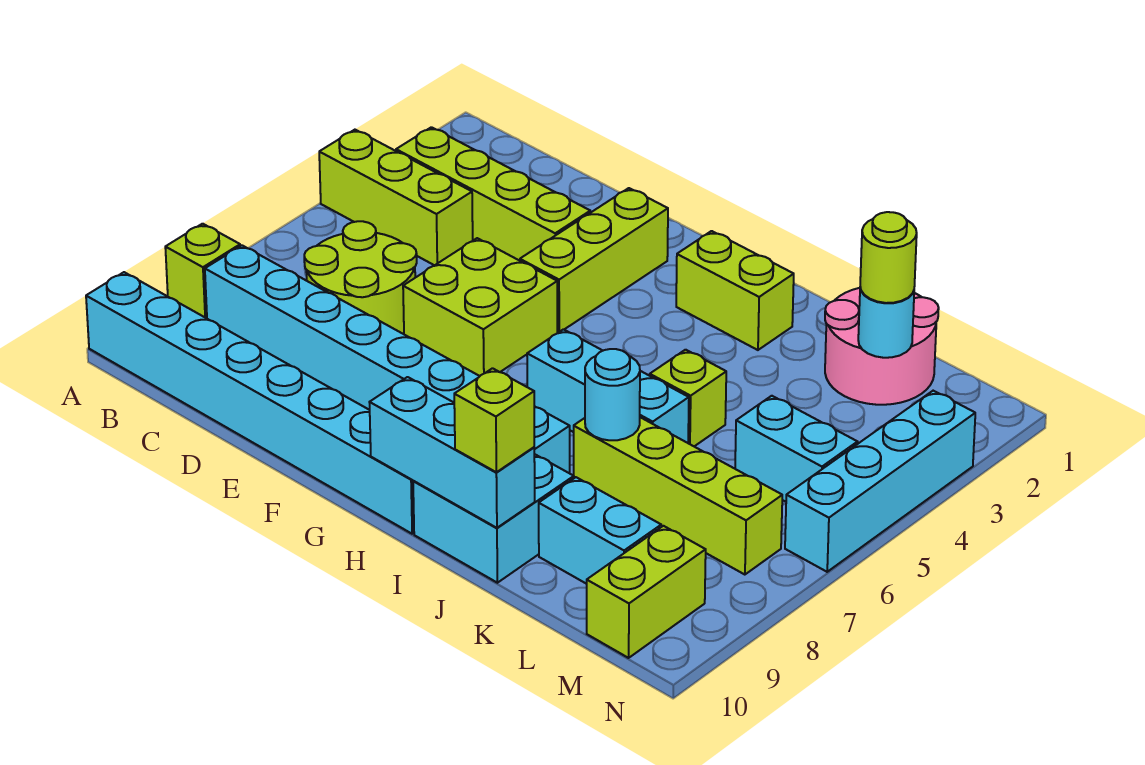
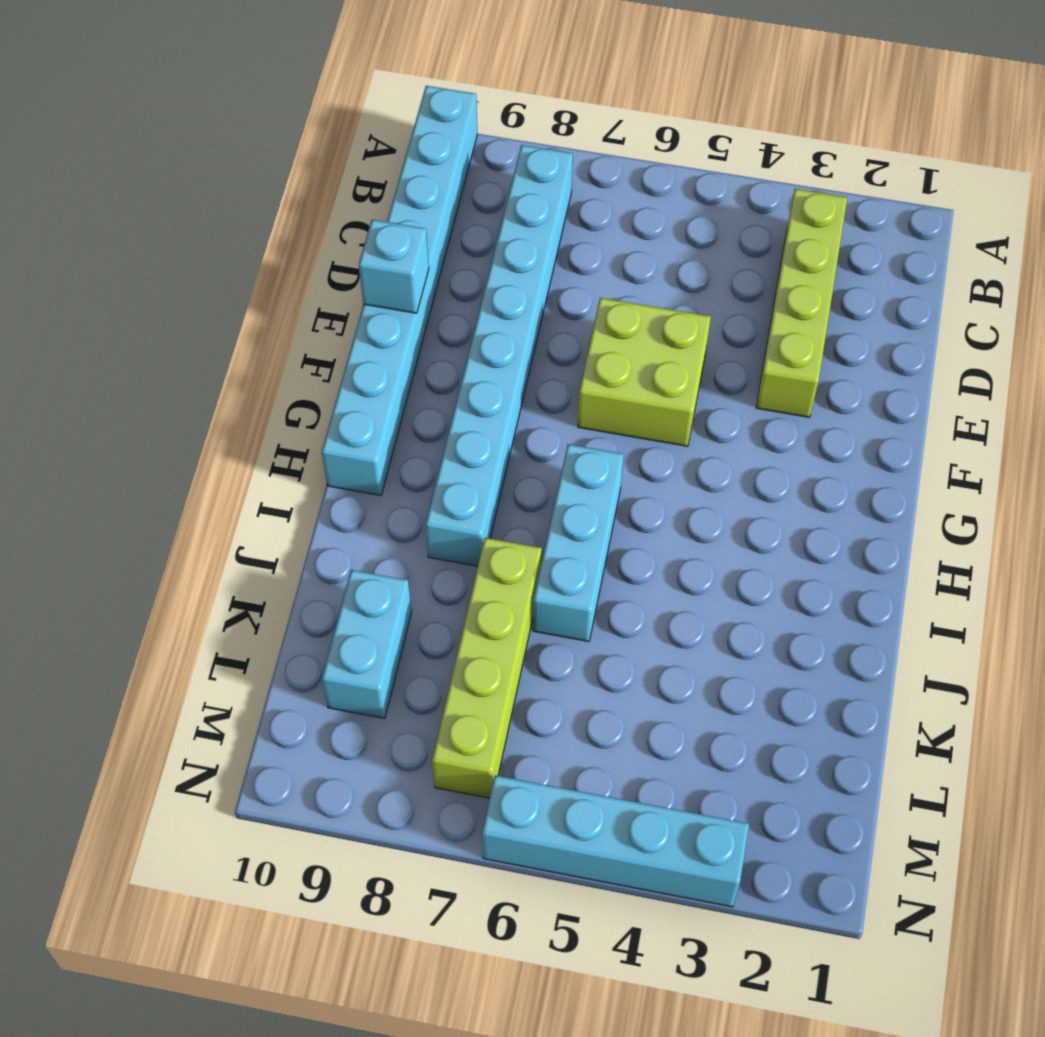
cyan 1x1 brick [359,220,429,313] -> none
none -> lime 1x3 brick [319,130,473,265]
none -> lime 1x1 brick [165,224,240,318]
none -> lime 2x2 round brick [304,221,417,334]

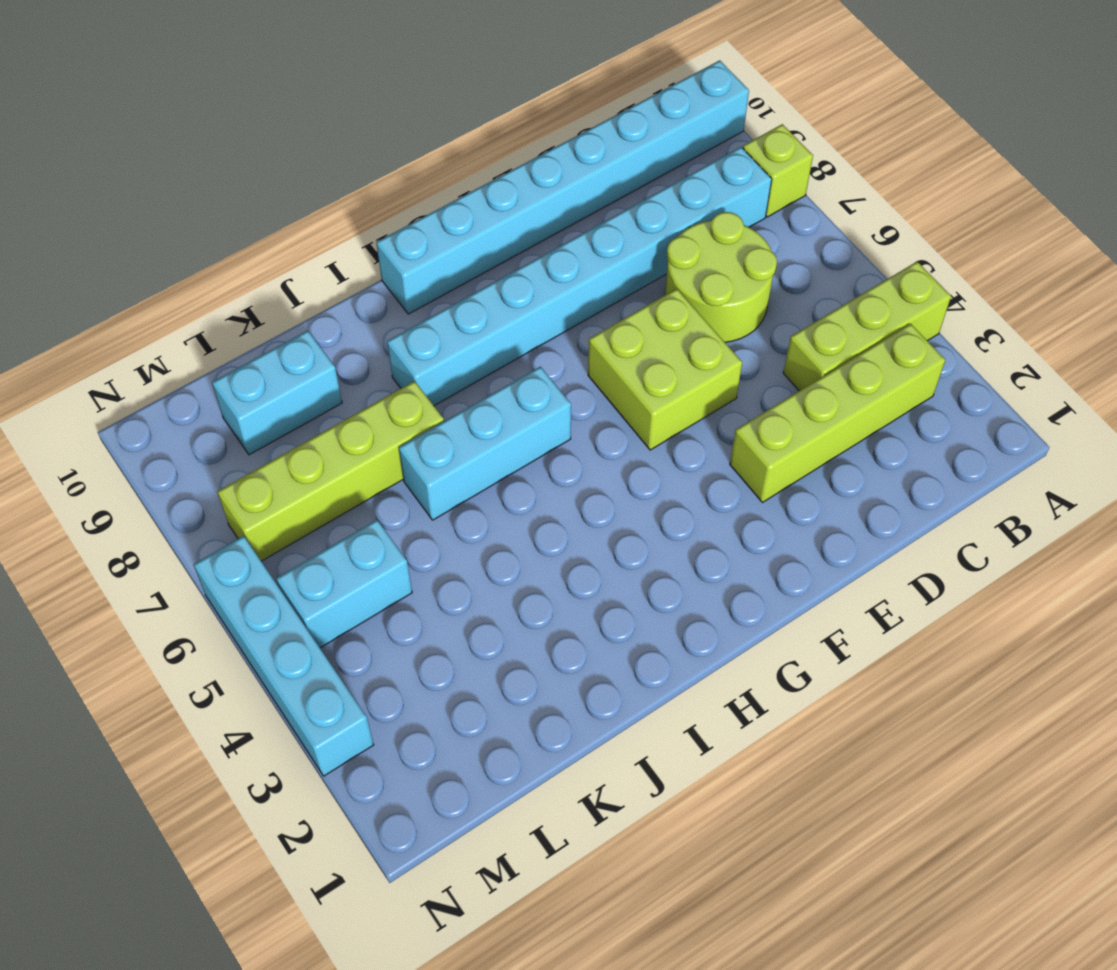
none -> lime 1x3 brick [520,188,668,332]
none -> lime 1x2 brick [676,231,794,350]
none -> cyan 2x2 brick [413,454,574,583]

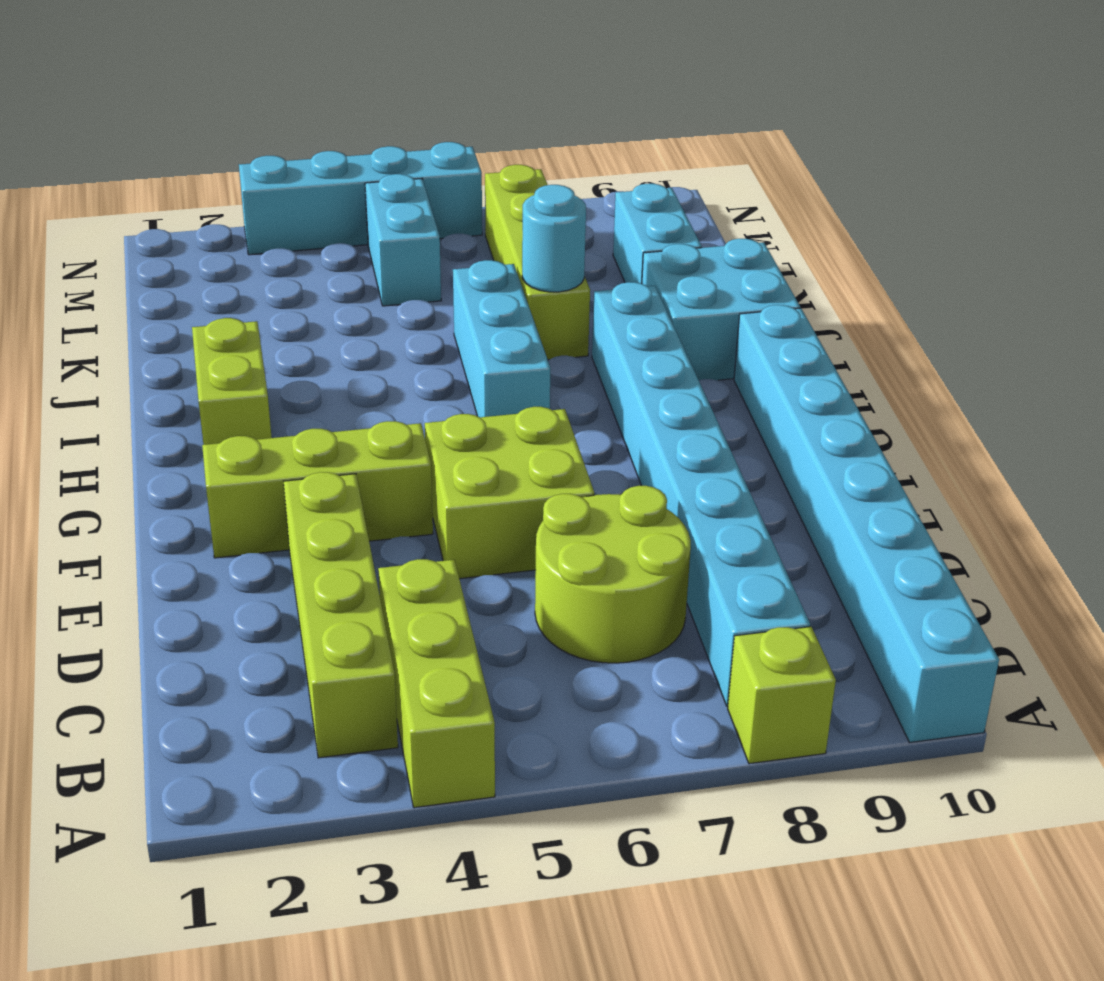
none -> lime 1x1 brick [650,350,726,446]
none -> pink 2x2 round brick [825,288,939,405]
none -> lime 1x2 brick [587,526,706,658]

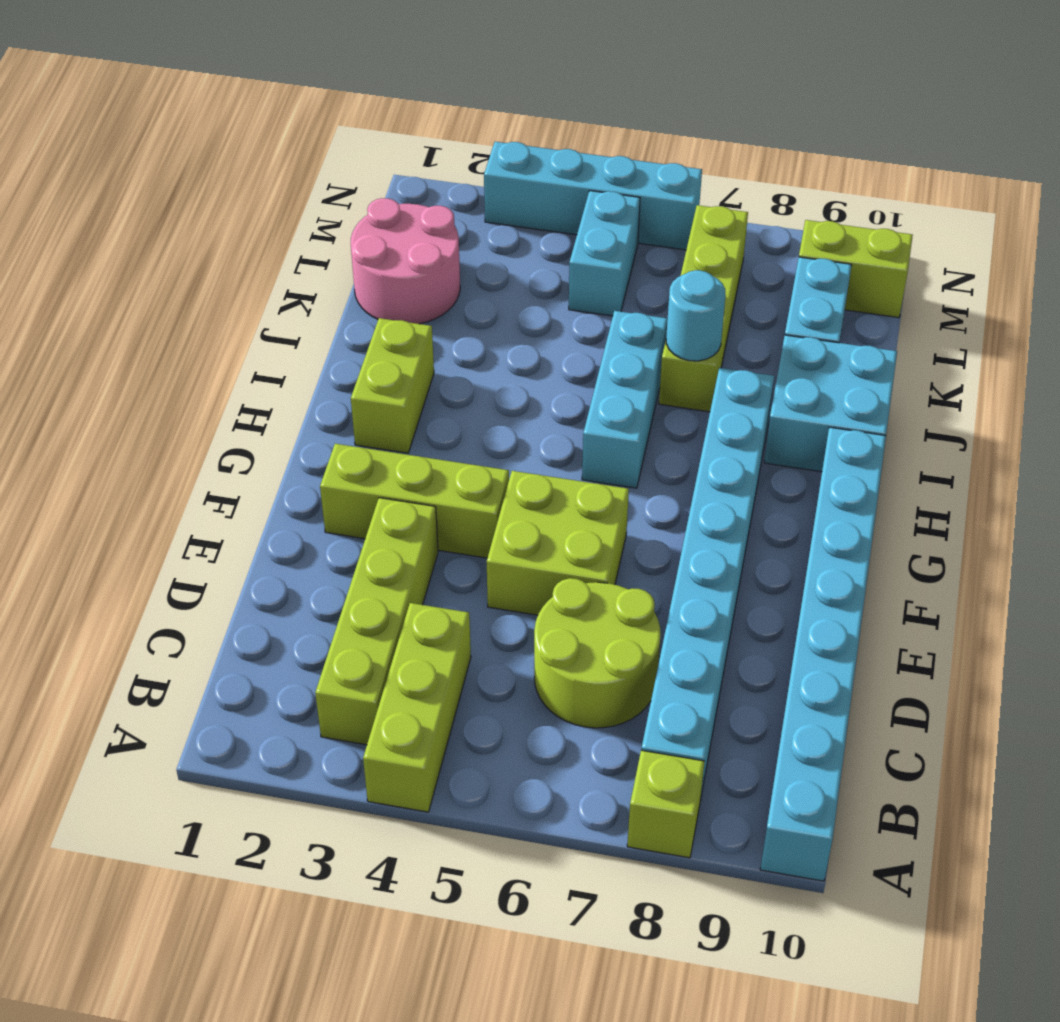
none -> lime 1x1 brick [650,350,726,446]
none -> cyan 1x3 brick [369,377,535,528]
none -> cyan 1x1 round brick [858,287,914,358]

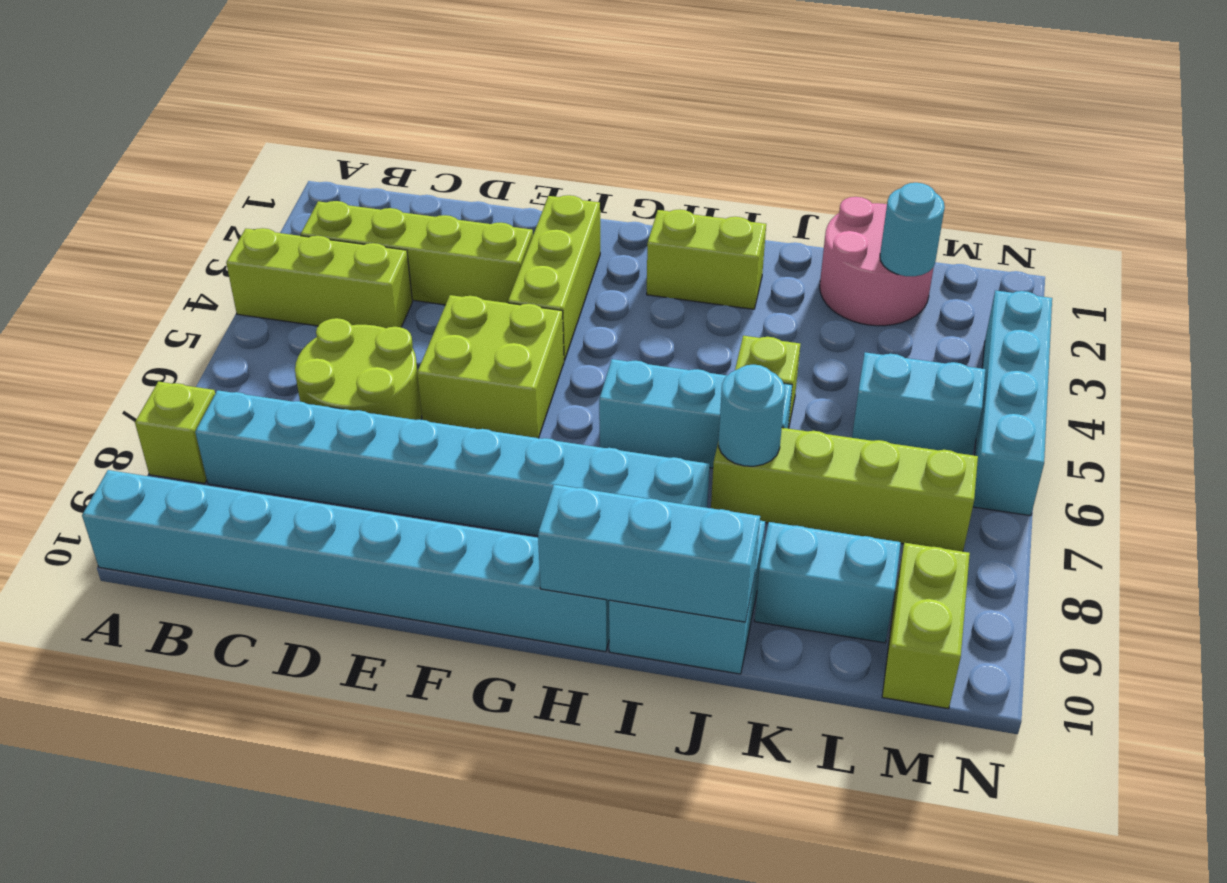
none -> lime 1x1 brick [454,368,534,472]
none -> lime 1x1 round brick [860,212,917,303]

